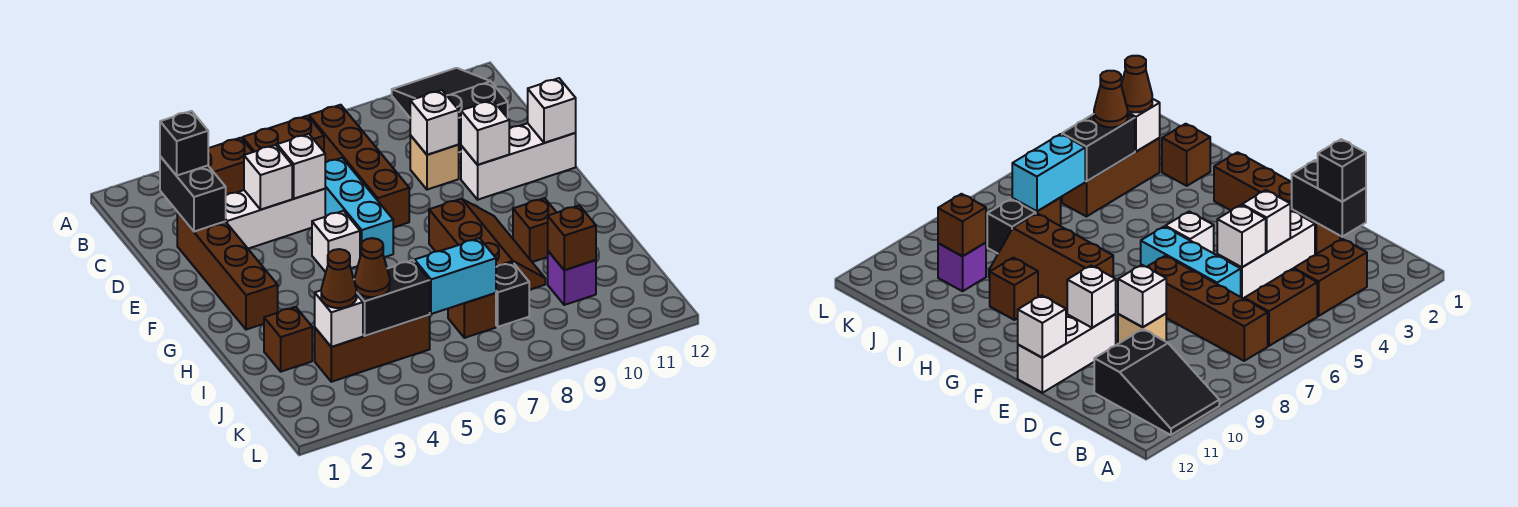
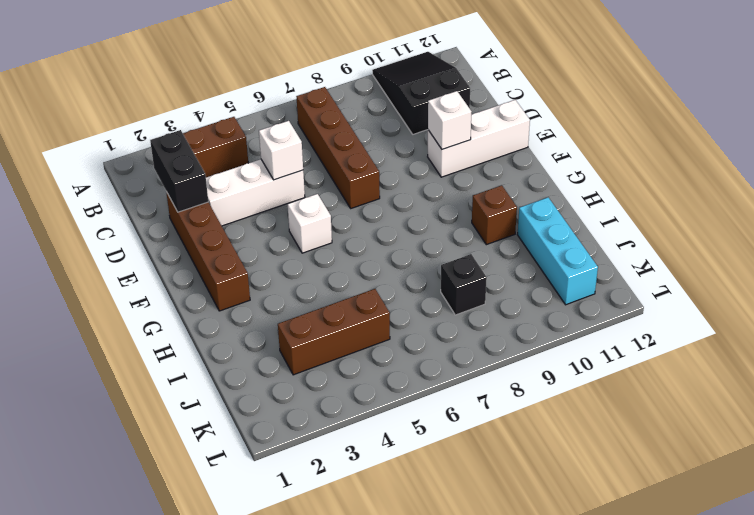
cyan 1x3 brick [517,198,598,305] -> cyan 1x3 brick moved to [325,158,393,257]
none -> brown 1x2 brick [243,116,324,152]
none -> tan 1x1 brick [410,136,459,190]
none -> brown 2x3 slope [429,199,545,290]
none -> brown 1x1 brick [264,307,312,372]

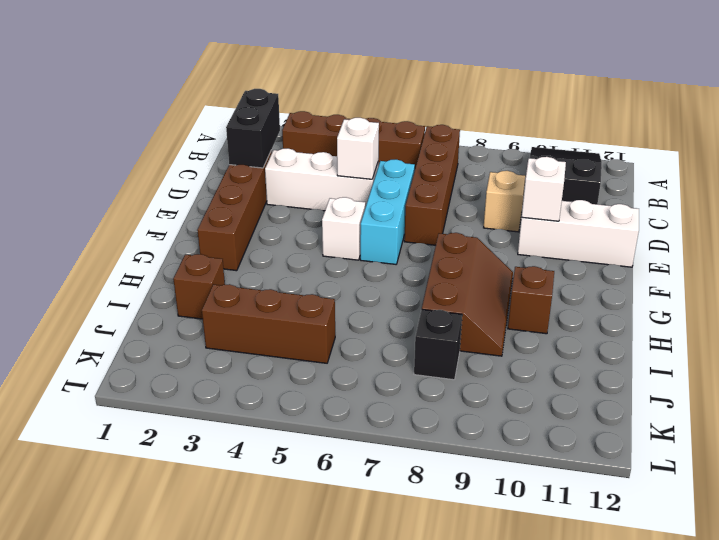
none -> brown 1x1 brick [448,293,496,338]
none -> purple 1x1 brick [548,251,596,305]
none -> white 1x1 brick [244,145,292,210]
none -> white 1x1 brick [410,90,459,155]

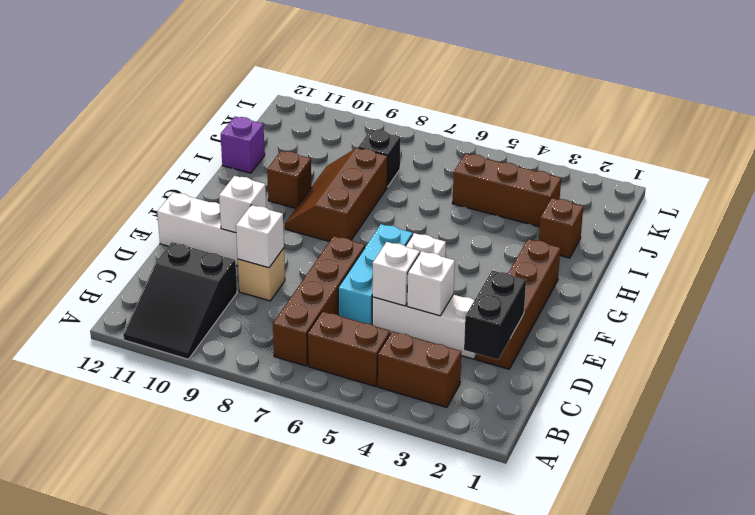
purple 1x1 brick [221,117,265,173] -> purple 1x1 brick moved to [548,251,596,305]
none -> brown 1x1 brick [448,293,496,338]
none -> white 1x1 brick [528,78,576,143]
none -> white 1x1 brick [315,291,363,347]
none -> black 1x2 brick [357,260,430,336]

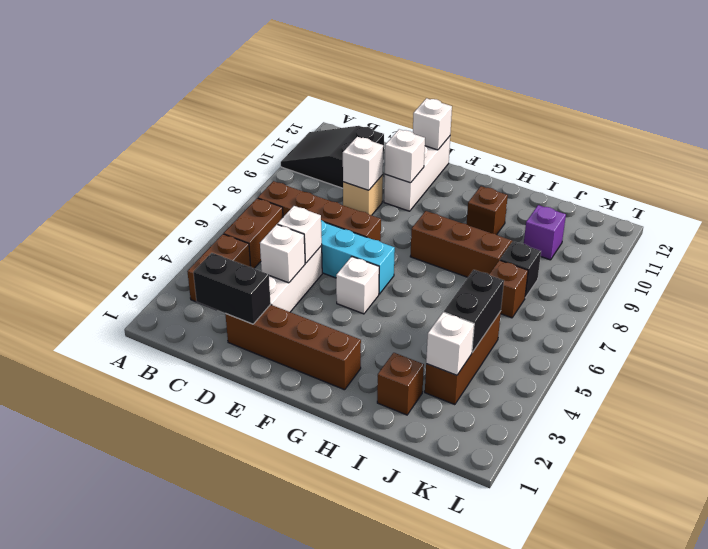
none -> cyan 1x2 brick [415,238,496,314]
none -> brown 1x1 brick [548,205,596,270]
none -> black 1x1 brick [160,111,208,176]
none -> brown 1x1 cone [321,249,357,308]

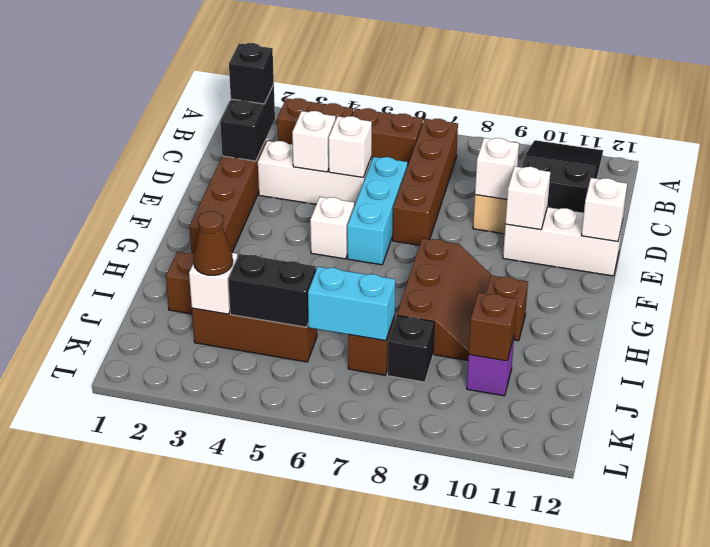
none -> brown 1x1 cone [354,238,390,297]

